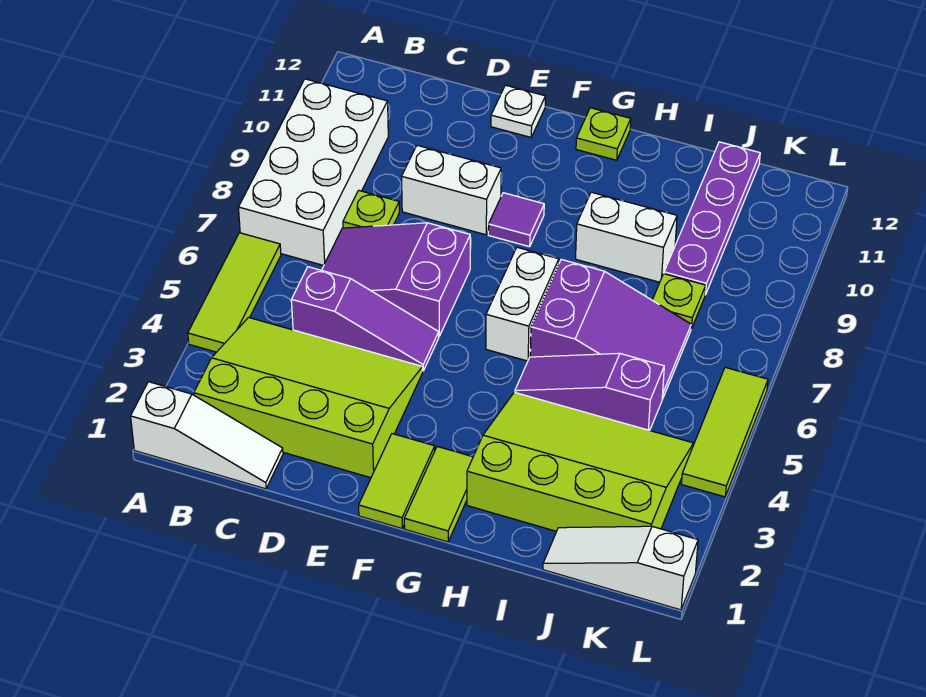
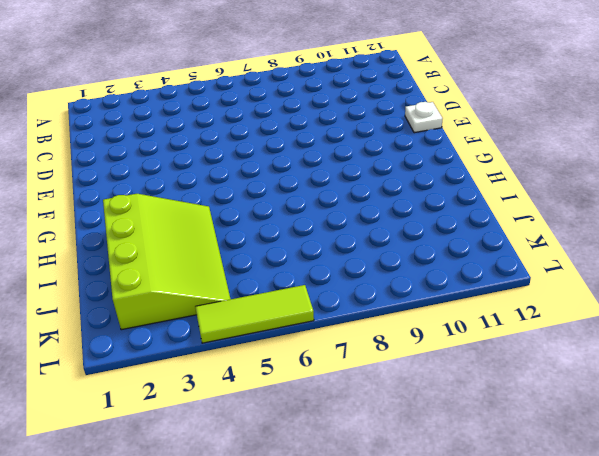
none -> white 1x3 slope [131,382,283,489]
none -> lime 1x3 tile [188,233,281,352]
none -> white 2x4 brick [238,79,388,265]

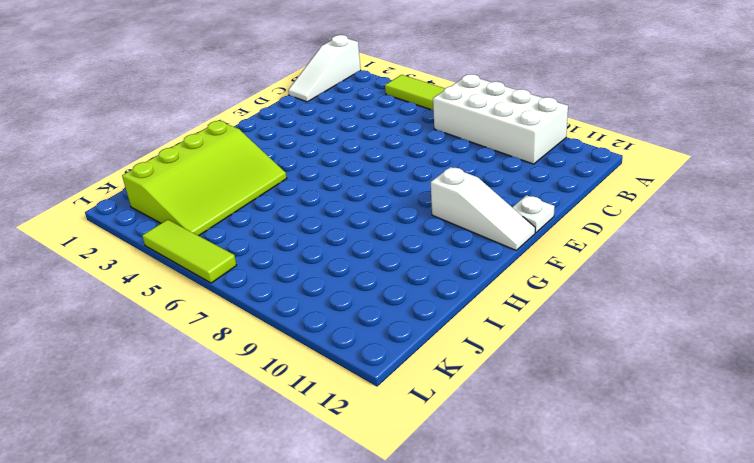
white 1x3 slope [431,167,535,250] -> white 1x3 slope turned to [543,526,698,610]
none -> lime 3x4 slope [194,317,423,478]
none -> purple 1x3 slope [291,267,439,371]
none -> purple 2x3 slope [322,223,470,336]

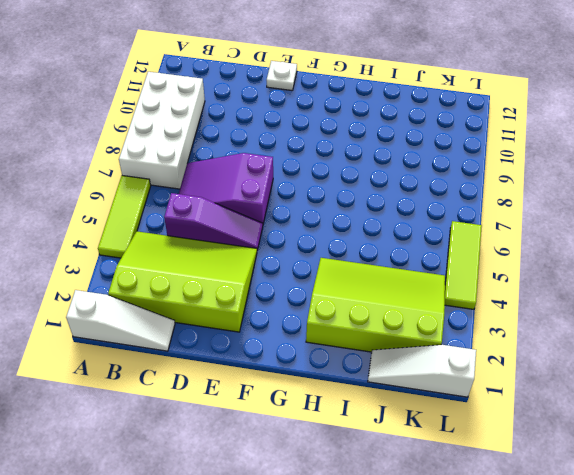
none -> lime 1x1 plate [343,190,399,228]
none -> white 1x2 brick [402,145,501,235]
none -> lime 1x2 tile [359,434,435,528]

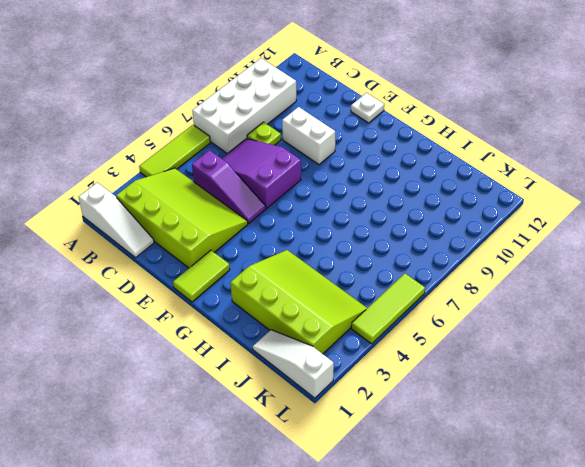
none -> purple 1x1 tile [488,193,544,247]
none -> lime 1x2 tile [404,447,473,542]
none -> white 1x2 brick [486,247,559,361]

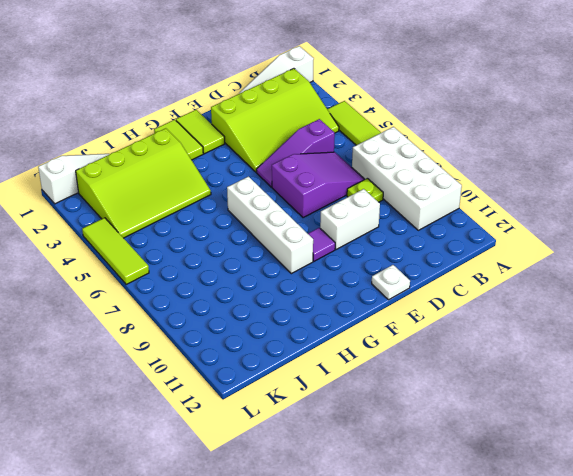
white 1x4 brick [227,177,313,274] -> white 1x2 brick [486,247,559,361]
none -> lime 1x1 plate [576,108,631,160]
none -> purple 1x3 slope [515,353,664,430]
none -> purple 2x3 slope [530,259,691,399]

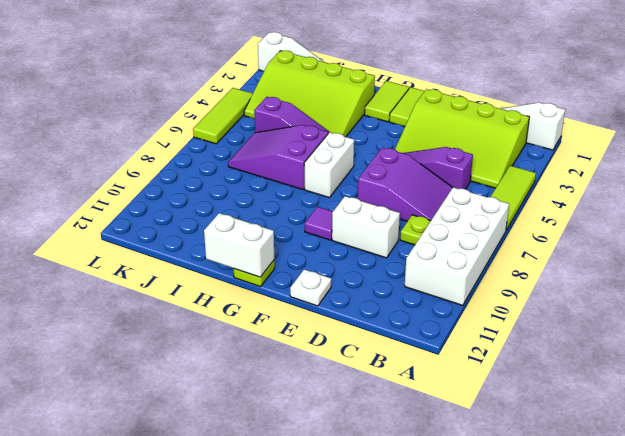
white 1x2 brick [204,213,274,277] -> white 1x2 brick moved to [576,192,677,282]
none -> lime 1x1 plate [652,274,706,329]
none -> purple 1x4 plate [664,142,760,295]

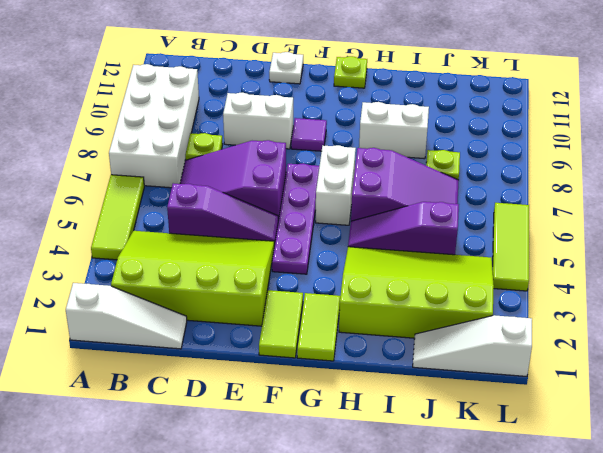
purple 1x4 plate [272,163,319,274] -> purple 1x4 plate moved to [664,142,760,295]

